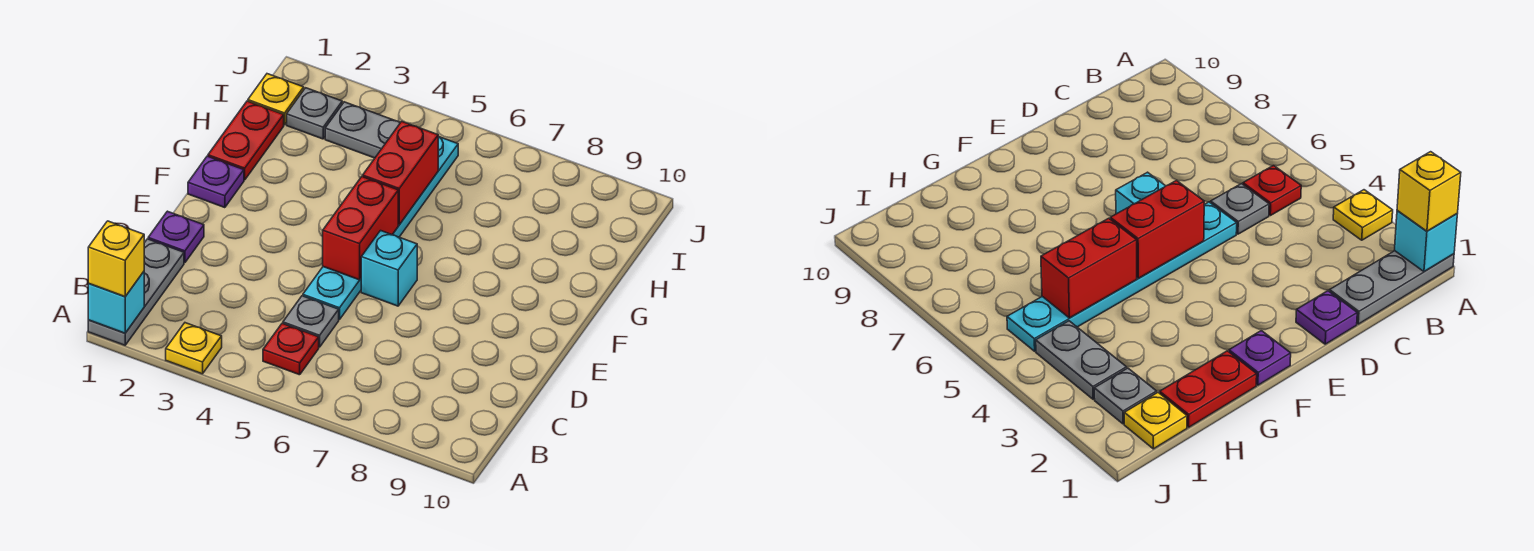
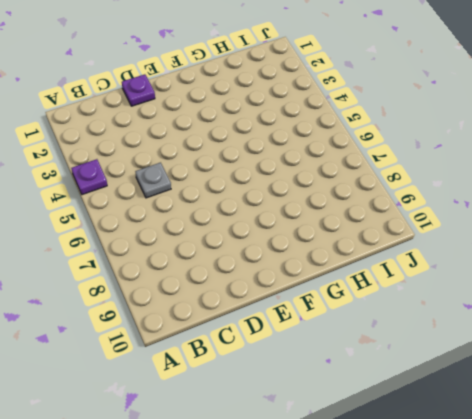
purple 1x1 plate [71,159,107,195] -> purple 1x1 plate moved to [188,156,244,208]
none -> grey 1x3 plate [88,239,184,345]
none -> yellow 1x1 plate [166,323,222,374]
none -> red 1x1 plate [263,323,319,375]

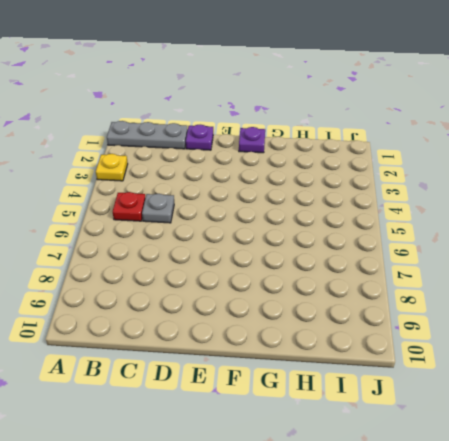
none -> cyan 1x6 plate [303,137,458,320]
none -> cyan 1x1 brick [361,231,417,306]
none -> red 1x2 plate [208,101,284,180]

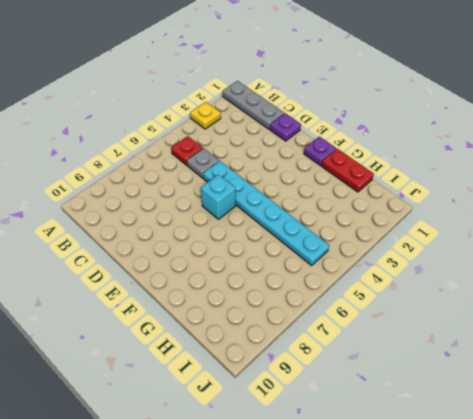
none -> yellow 1x1 plate [248,74,304,125]
none -> grey 1x1 plate [287,88,342,139]
none -> grey 1x2 plate [325,102,400,158]

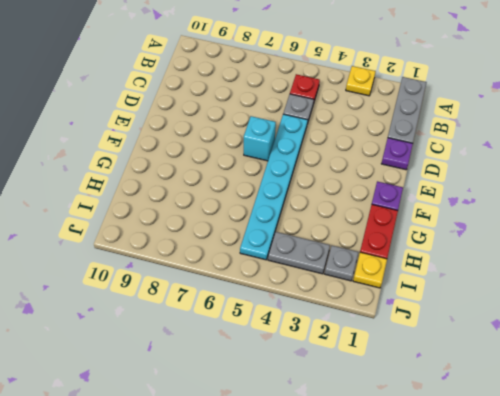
none -> cyan 1x1 brick [88,272,144,333]
none -> red 1x2 brick [323,177,398,280]
none -> red 1x2 brick [363,121,438,225]

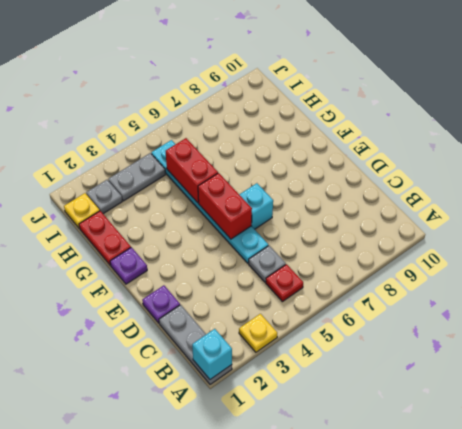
none -> yellow 1x1 brick [88,221,144,297]

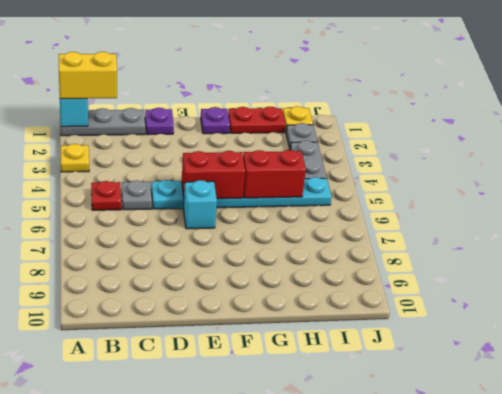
yellow 1x2 brick [59,52,117,99] -> yellow 1x1 brick [88,221,144,297]

